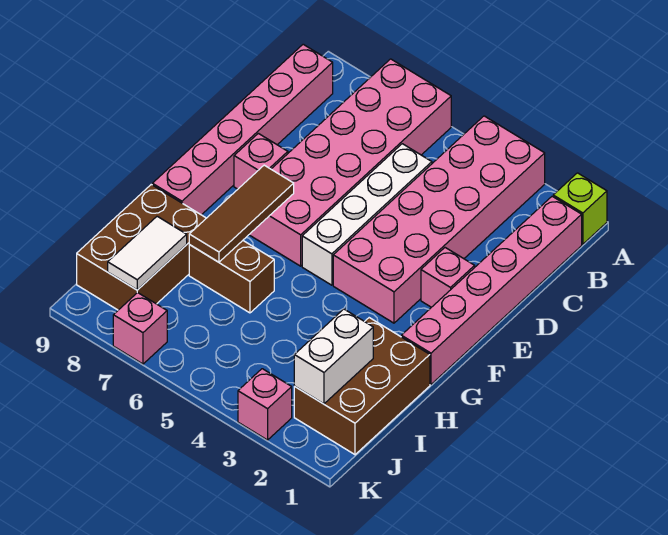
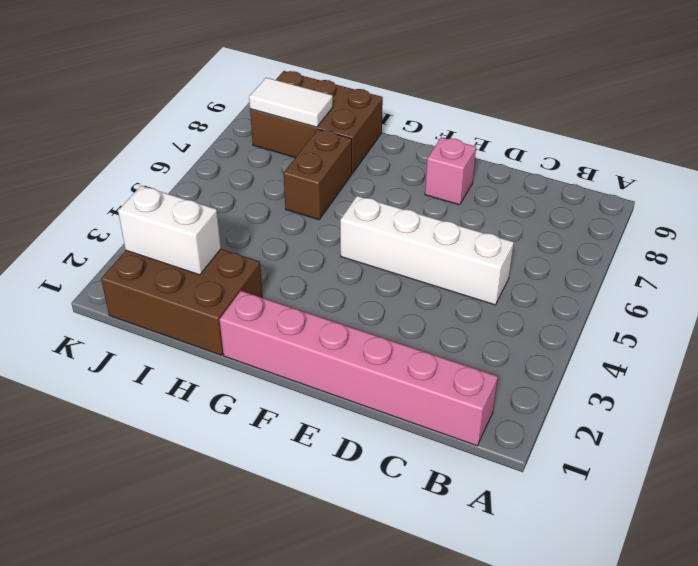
none -> lime 1x1 brick [553,173,607,244]
none -> pink 2x6 brick [333,116,545,323]
none -> pink 2x6 brick [249,59,451,266]

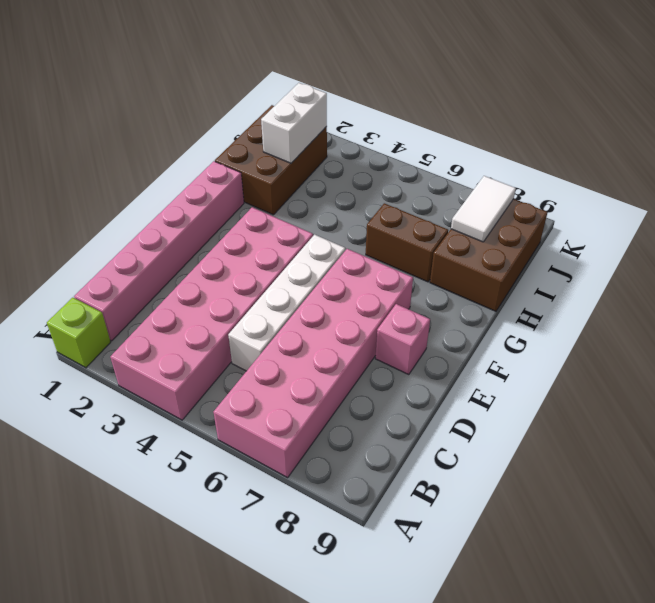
none -> pink 1x6 brick [152,44,333,215]
none -> pink 1x1 brick [421,248,475,307]
none -> pink 1x1 brick [238,369,292,440]

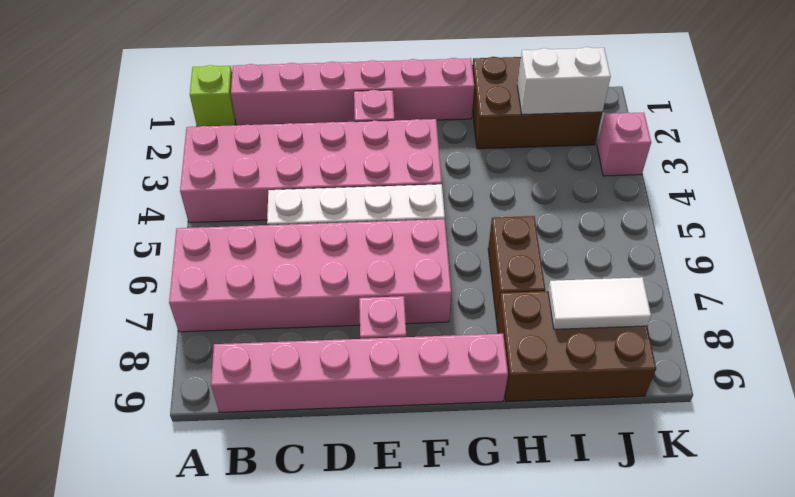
none -> pink 1x1 brick [113,293,167,364]
none -> brown 1x3 tile [189,165,294,262]

